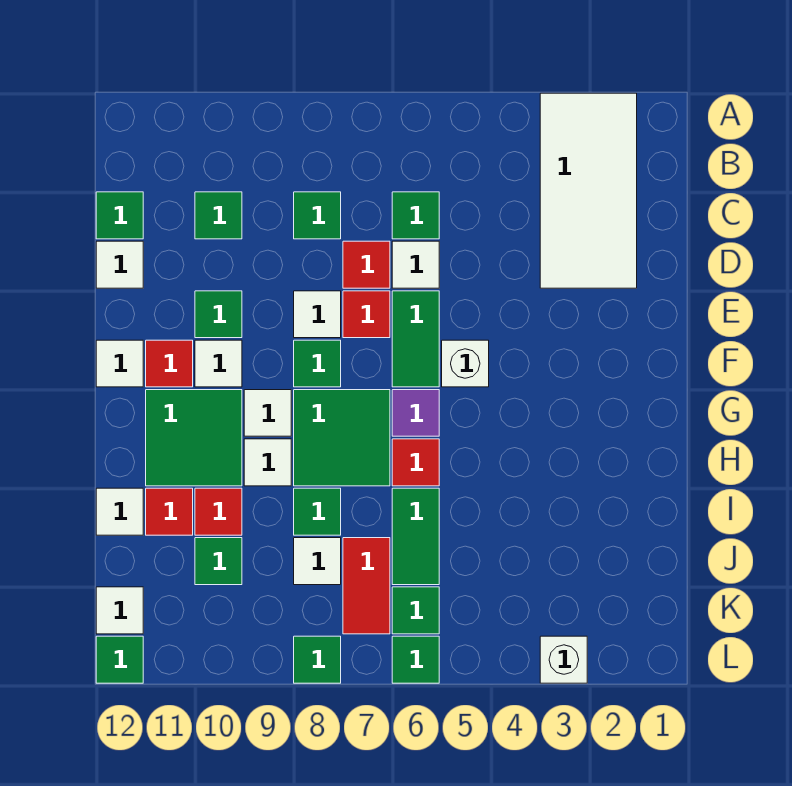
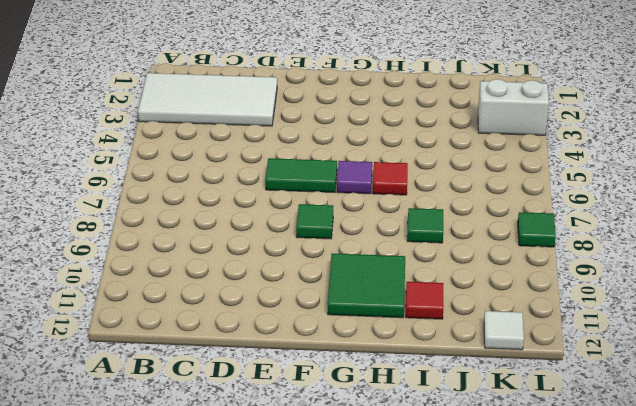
white 1x2 brick [478,79,549,135] -> white 1x1 brick [540,636,587,683]
none -> green 1x1 tile [392,192,439,239]
none -> green 1x1 tile [294,192,341,239]
none -> green 1x1 tile [195,192,242,239]
none -> green 1x1 tile [96,192,143,239]

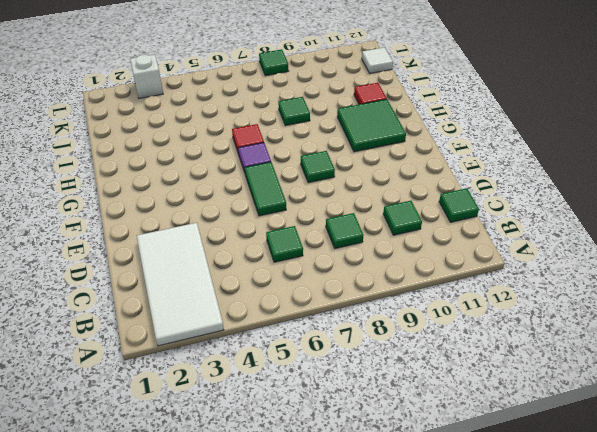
none -> white 1x1 tile [392,241,439,288]
none -> red 1x1 tile [343,241,390,288]
none -> white 1x1 tile [96,241,143,288]
none -> red 1x1 tile [343,291,390,338]

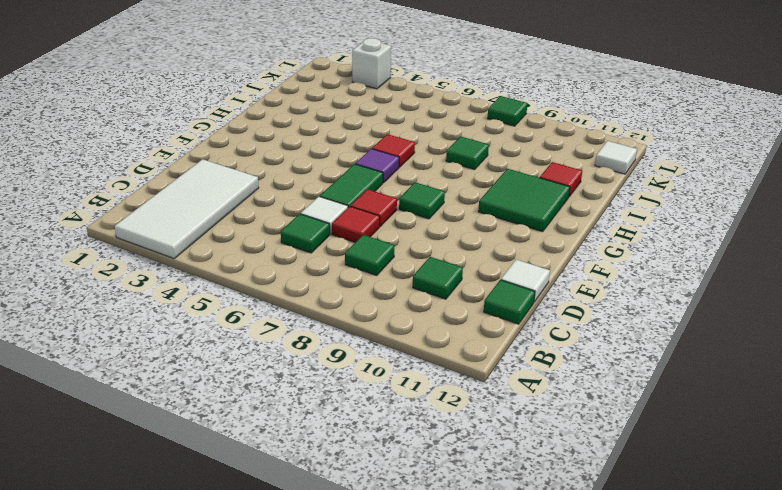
none -> white 1x1 tile [294,291,341,338]
none -> green 1x1 tile [195,291,242,338]
none -> white 1x1 brick [442,340,489,387]
none -> white 1x1 tile [195,340,242,387]

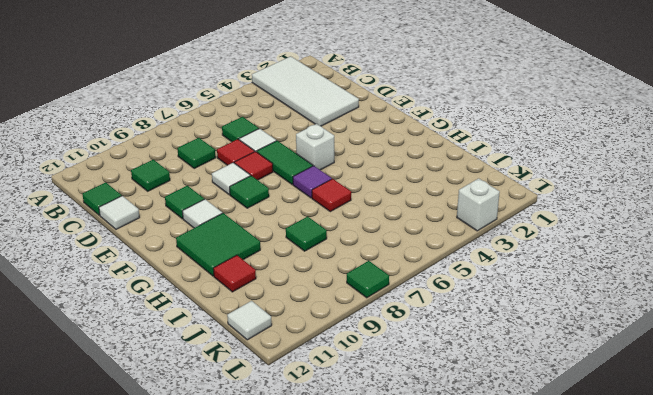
none -> red 1x1 tile [146,340,193,387]
none -> white 1x1 tile [96,340,143,387]
none -> green 2x2 tile [294,390,390,486]
none -> white 1x1 tile [244,390,291,436]

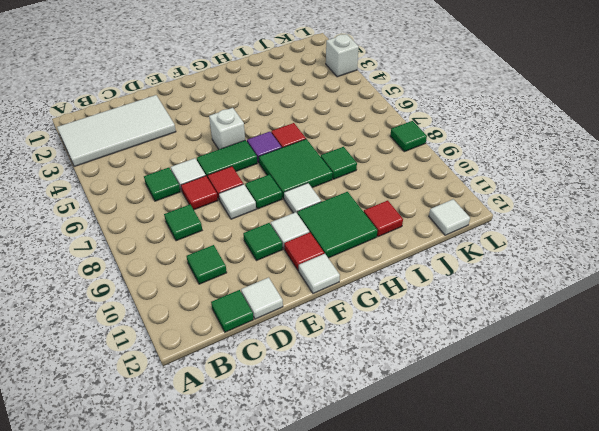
none -> white 1x1 tile [244,439,291,486]
none -> green 1x2 tile [392,488,439,585]
none -> red 1x1 tile [195,488,242,535]
none -> white 1x1 tile [96,488,143,535]

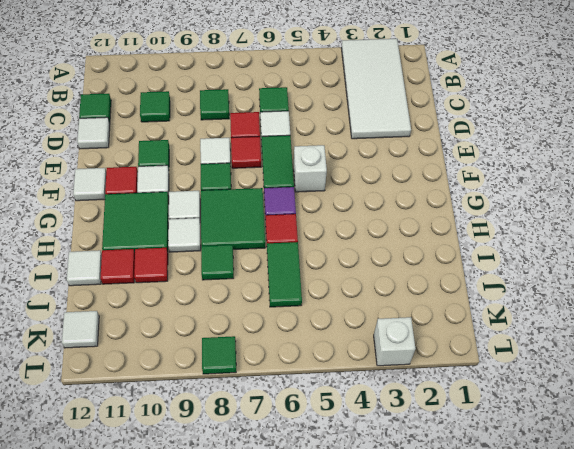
none -> red 1x2 tile [343,538,390,634]
none -> white 1x1 tile [294,538,341,585]
none -> green 1x1 tile [195,538,242,585]
none -> green 1x1 tile [392,587,439,634]

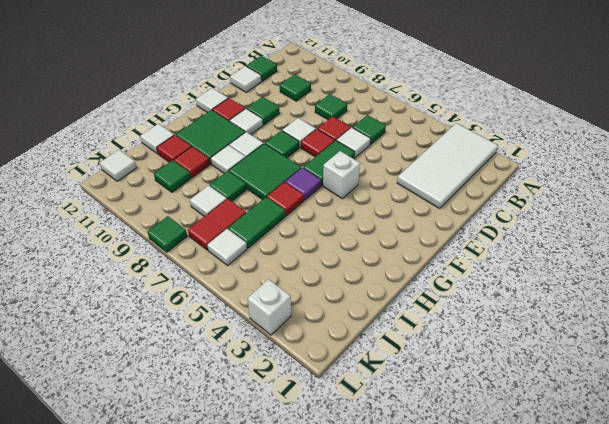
white 1x1 tile [208,229,247,266] -> green 1x1 tile [392,587,439,634]
none -> green 1x1 tile [392,636,439,683]
none -> green 1x1 tile [96,636,143,683]

